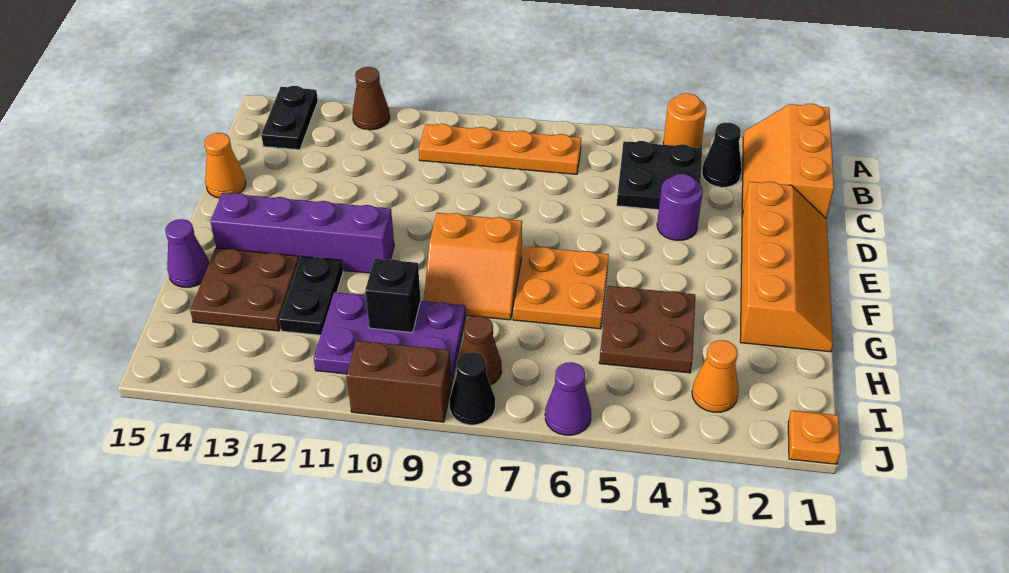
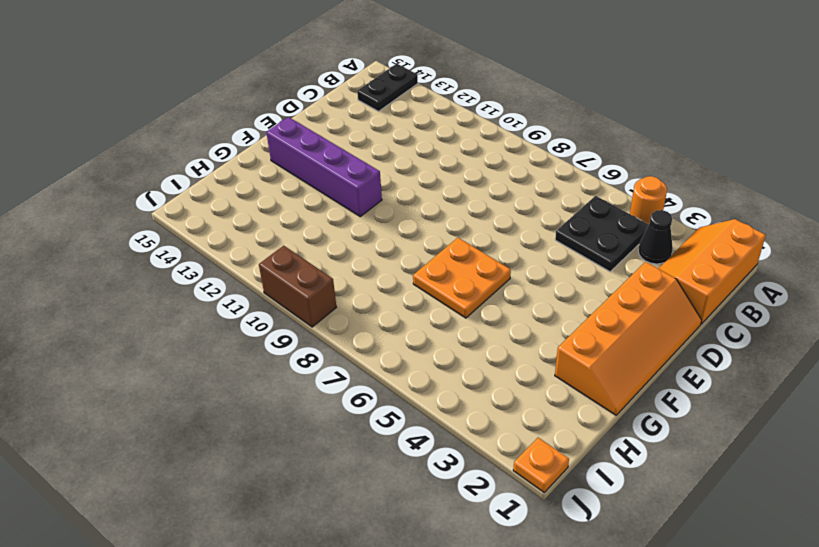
none -> brown 1x1 cone [352,67,390,130]
none -> orange 1x4 plate [419,124,581,174]
none -> purple 1x1 round brick [657,174,703,240]

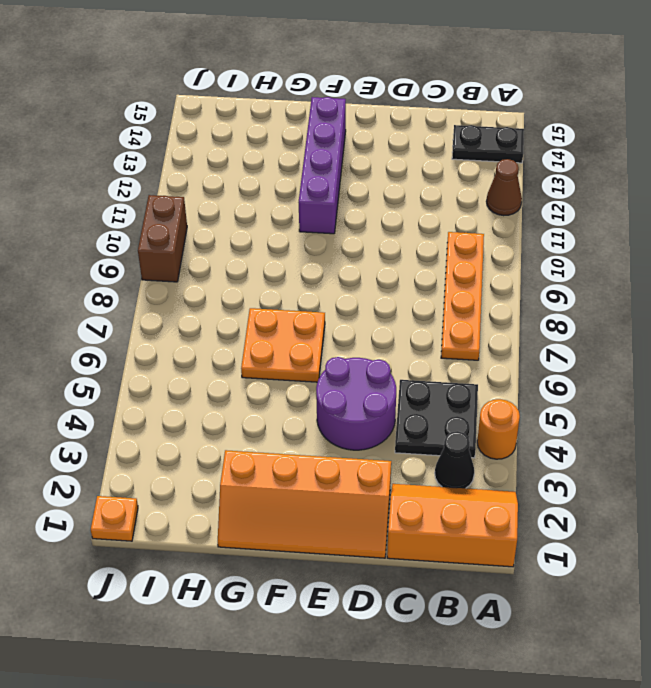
purple 2x2 round brick [316,357,396,450] -> purple 1x1 round brick [657,174,703,240]
none -> orange 1x1 cone [204,133,246,198]
none -> orange 2x2 slope [424,213,522,320]
none -> brown 2x2 plate [599,286,695,373]

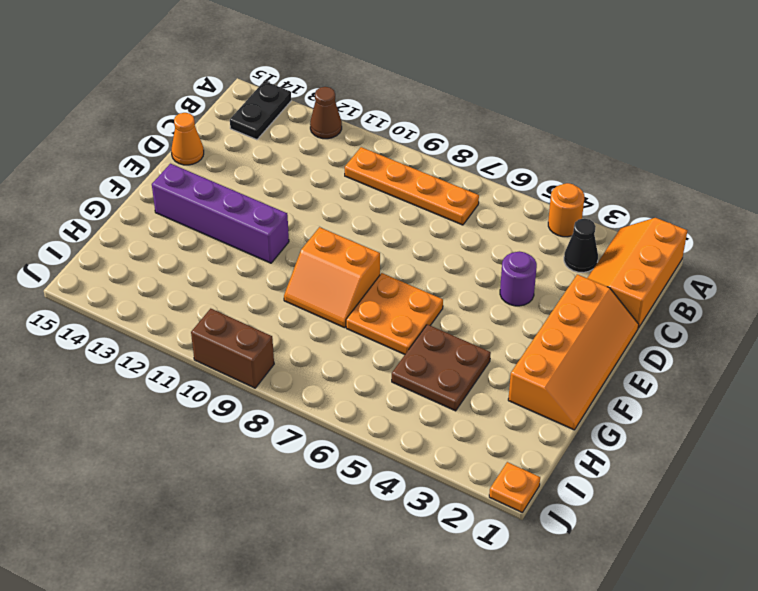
none -> black 2x2 plate [617,141,702,210]
none -> black 1x2 plate [279,256,343,335]
none -> brown 2x2 plate [190,248,299,331]

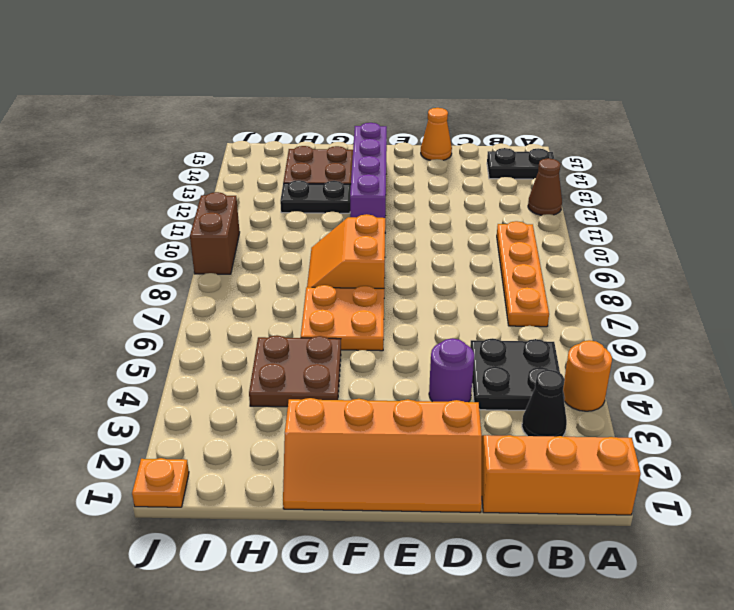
none -> purple 1x1 cone [165,219,209,287]
none -> purple 2x3 plate [314,292,466,385]
none -> orange 1x1 cone [692,340,739,412]

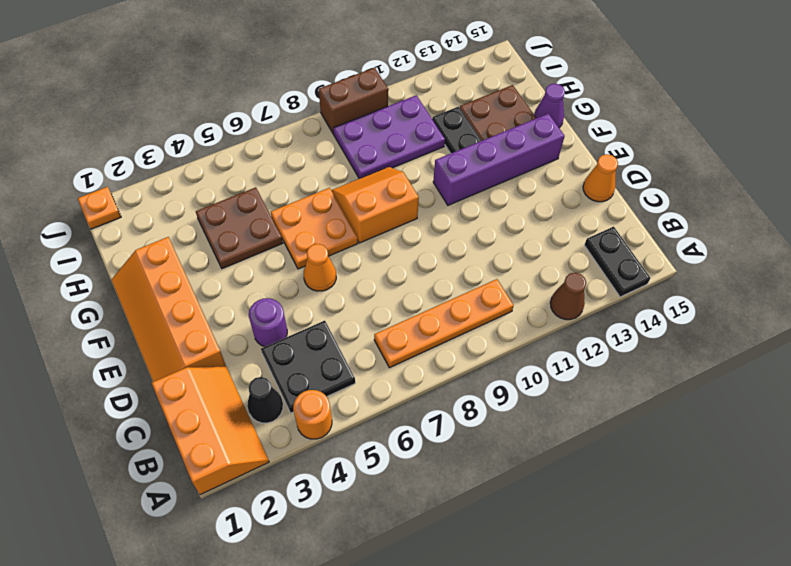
orange 1x1 cone [304,244,336,291] -> orange 1x1 cone moved to [692,340,739,412]
none -> brown 1x1 cone [459,316,502,385]
none -> purple 1x1 cone [545,362,591,435]
none -> black 1x1 cone [450,352,495,425]

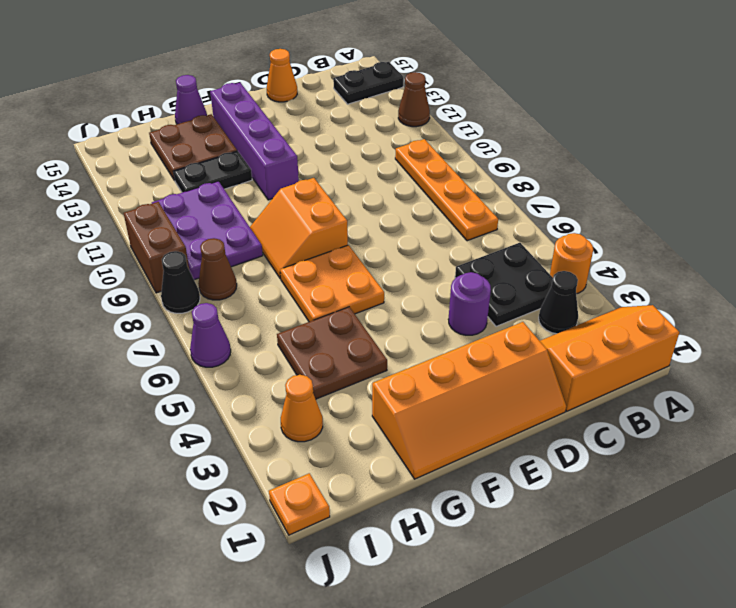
none -> black 1x1 brick [365,259,421,333]

